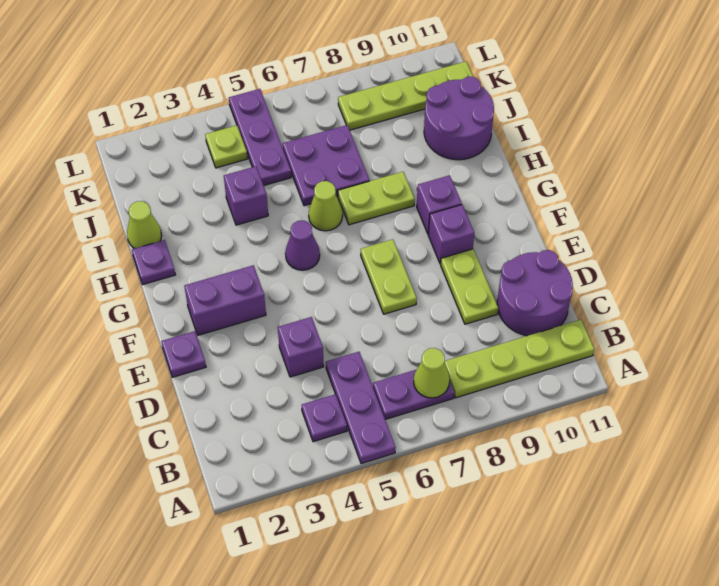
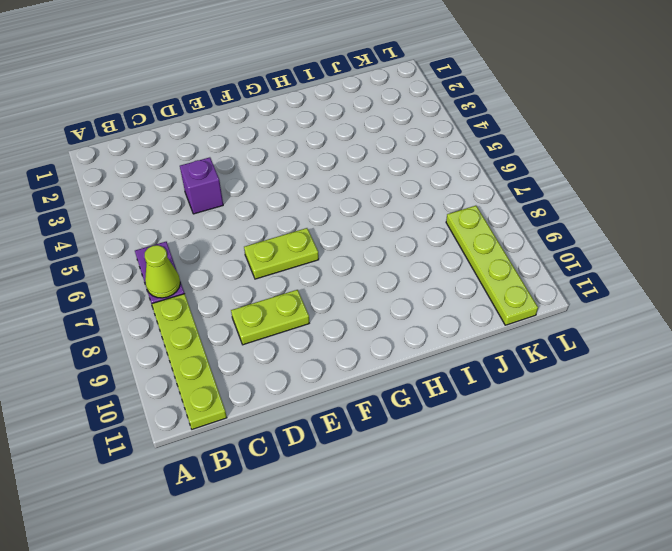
none -> purple 1x3 plate [326,352,396,464]
none -> purple 1x1 plate [302,394,347,442]
none -> purple 2x2 round brick [497,250,573,336]

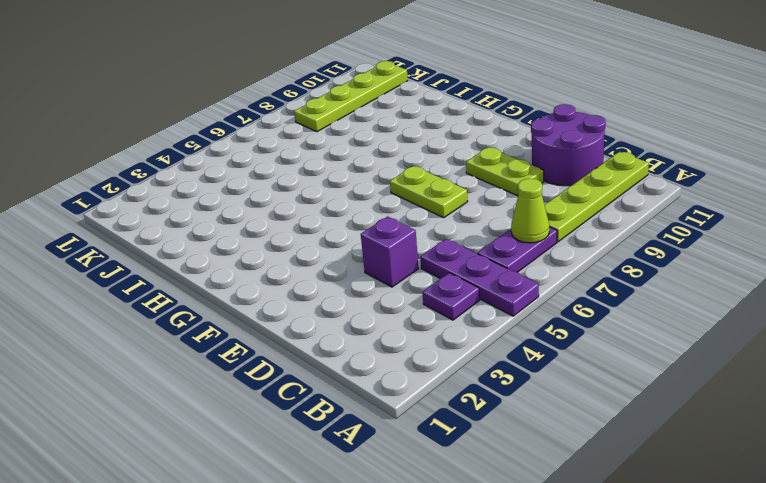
none -> purple 1x1 plate [161,331,206,377]
none -> purple 1x2 brick [184,265,266,335]
none -> purple 1x1 brick [428,205,474,264]

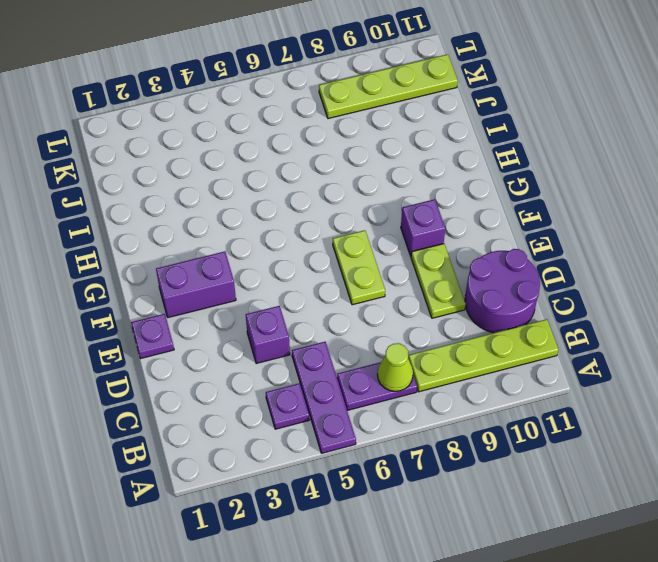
none -> purple 1x1 cone [285,221,320,270]
none -> purple 1x1 brick [417,175,462,234]
none -> purple 1x1 plate [132,240,175,285]

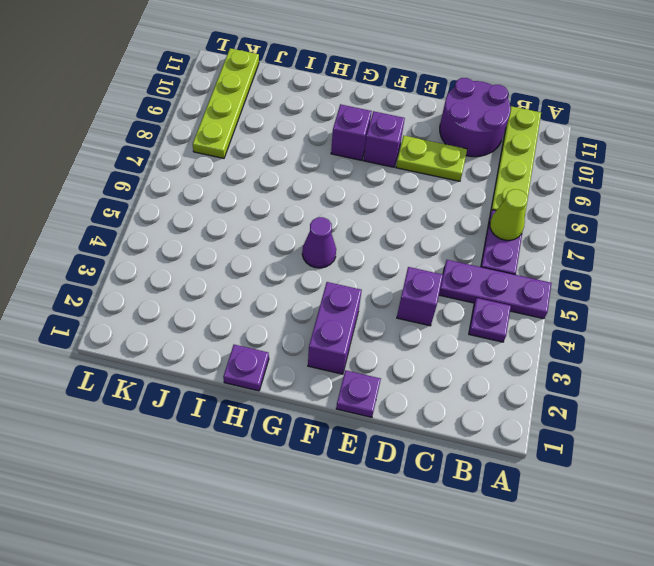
none -> lime 1x2 plate [361,239,417,314]
none -> lime 1x1 cone [309,181,343,231]
none -> lime 1x2 plate [338,172,415,225]

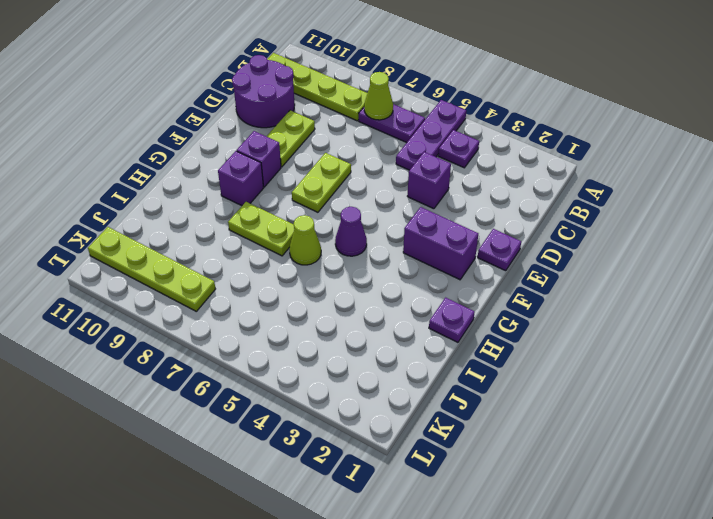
none -> lime 1x1 cone [127,201,162,249]
none -> purple 1x1 brick [224,166,268,225]
none -> purple 2x2 plate [283,125,369,206]

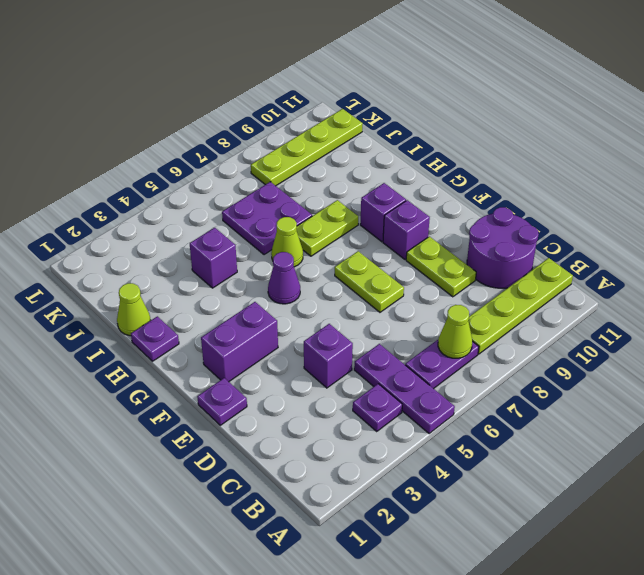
none -> purple 2x2 round brick [424,77,494,160]
none -> purple 1x3 plate [229,89,291,185]
none -> lime 1x1 plate [205,125,248,168]

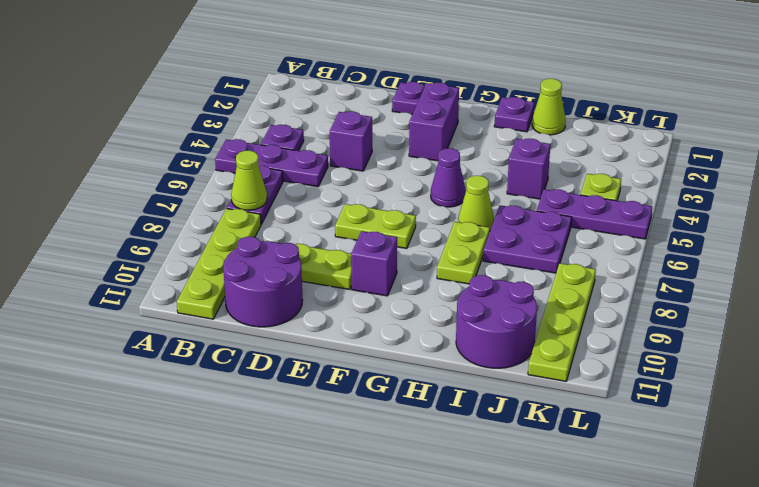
none -> purple 1x1 brick [417,175,462,234]

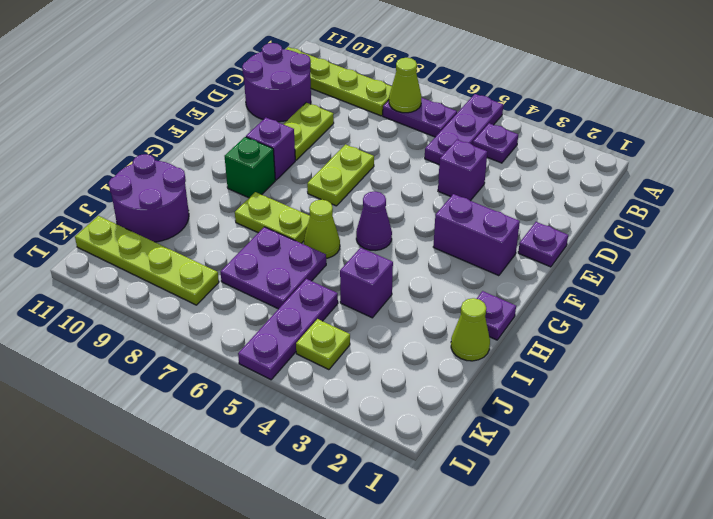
green 1x1 brick [225,137,275,198] -> purple 1x1 brick [417,175,462,234]

